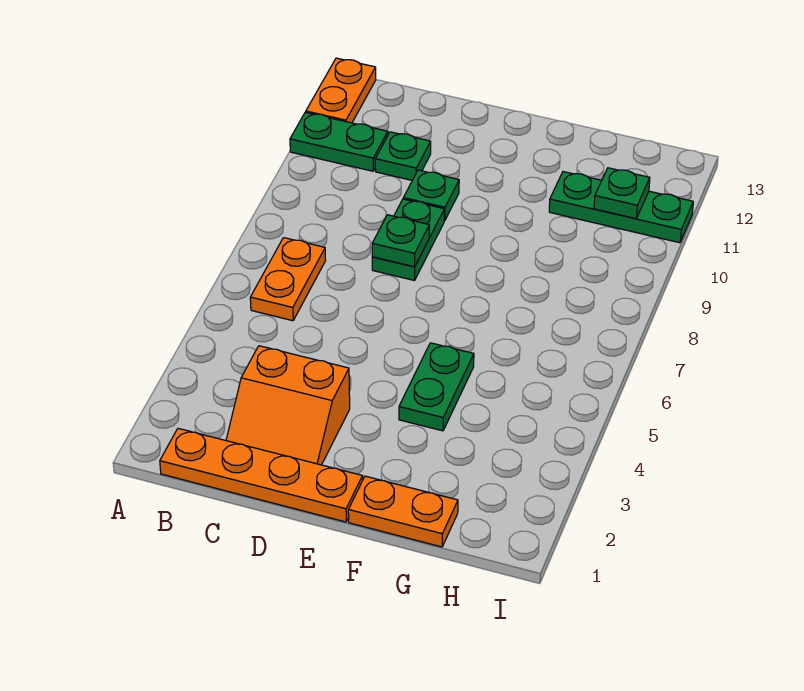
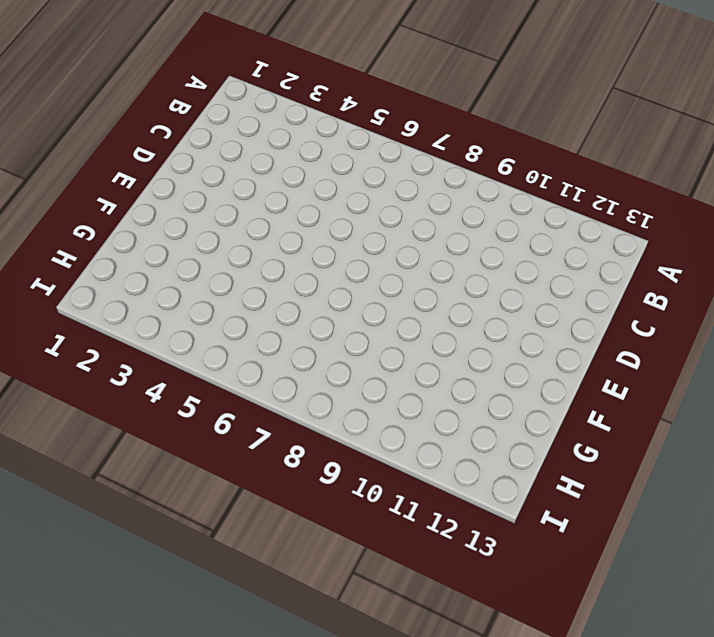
none -> green 1x2 plate [290,112,388,171]
none -> orange 1x2 plate [306,58,376,123]
none -> orange 1x4 plate [160,428,363,522]

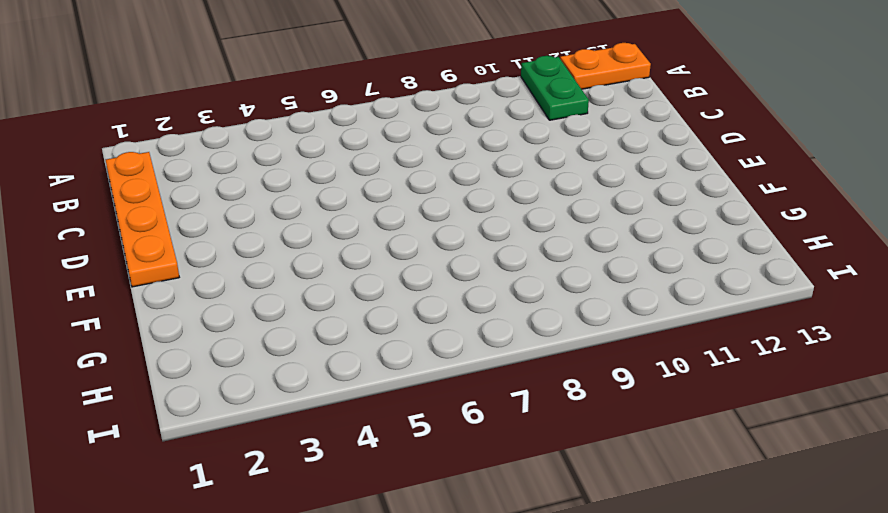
none -> orange 1x2 plate [250,238,326,321]
none -> orange 2x2 slope [226,346,350,465]
none -> green 1x1 plate [375,132,431,180]

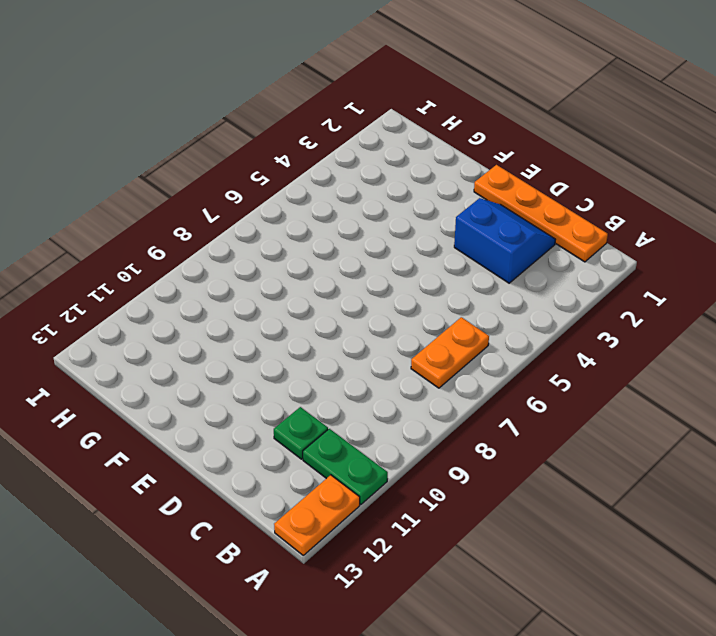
blue 2x2 slope [454,198,556,283] -> orange 2x2 slope [226,346,350,465]
none -> green 1x2 plate [372,199,444,280]
none -> green 1x1 plate [403,170,459,221]
none -> orange 1x2 plate [348,476,458,547]

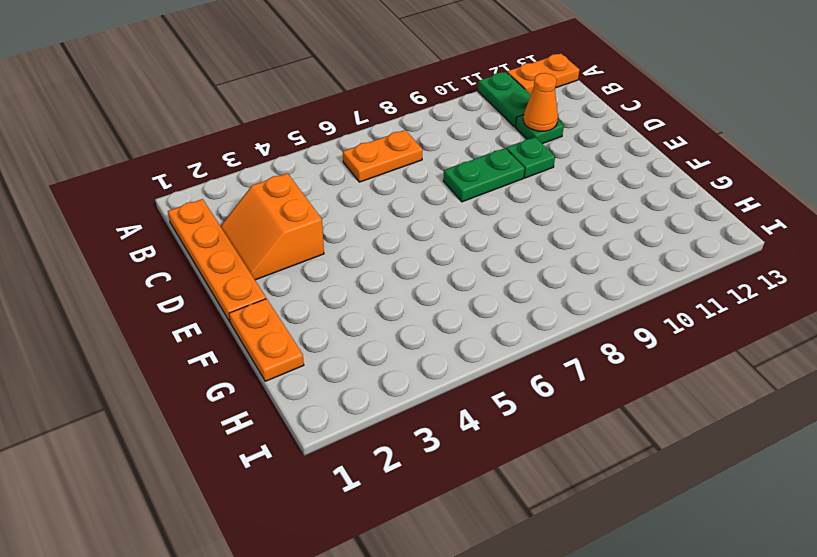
orange 1x1 cone [523,73,558,131] -> none
none -> green 1x2 plate [399,343,474,431]
none -> green 1x3 plate [549,172,693,243]
none -> green 1x1 plate [372,215,429,267]

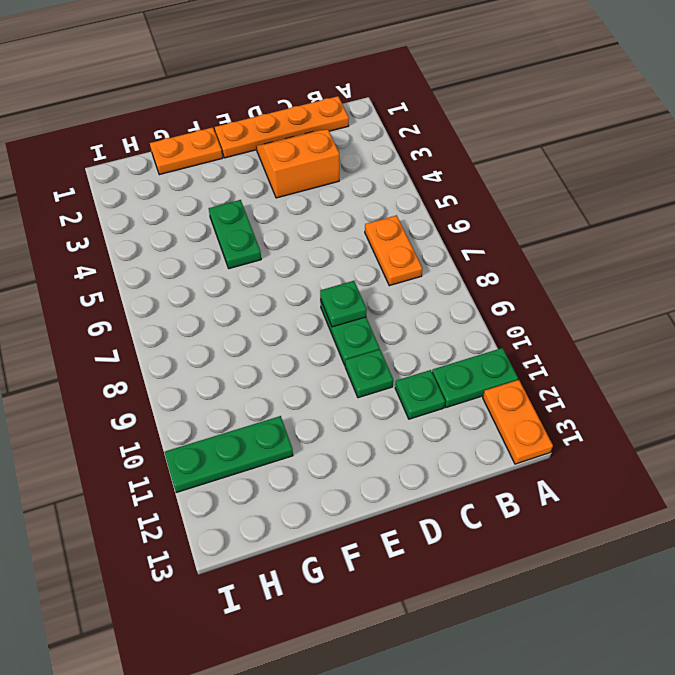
none -> green 1x1 plate [594,168,650,218]

